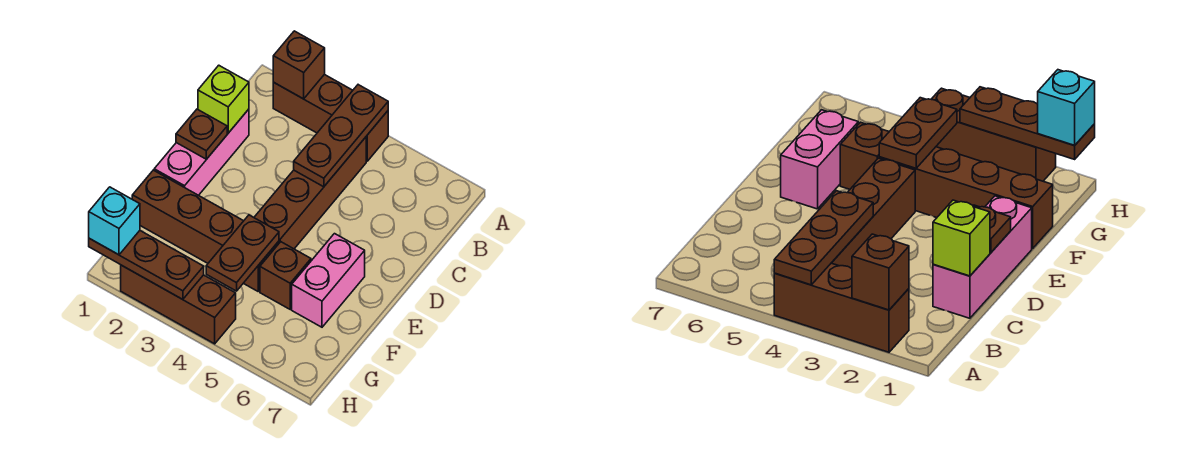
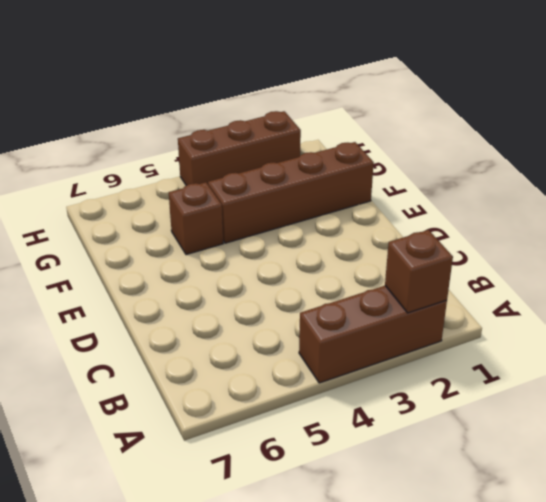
none -> brown 1x4 brick [254,137,366,249]
none -> pink 1x3 brick [154,109,249,195]
none -> pink 1x2 brick [292,234,365,327]

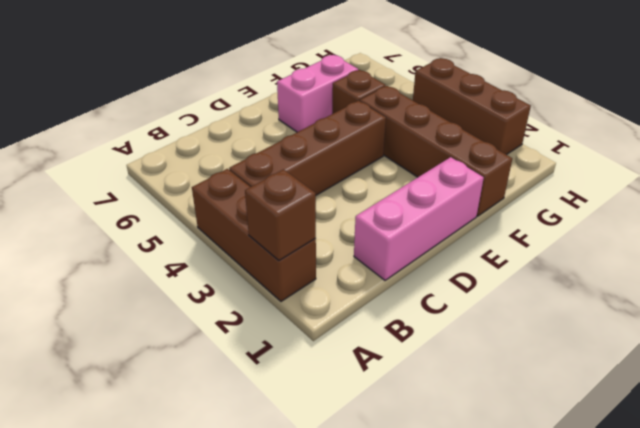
none -> brown 1x3 plate [294,85,388,187]
none -> lime 1x1 brick [198,65,249,133]
none -> brown 1x1 plate [176,109,227,159]

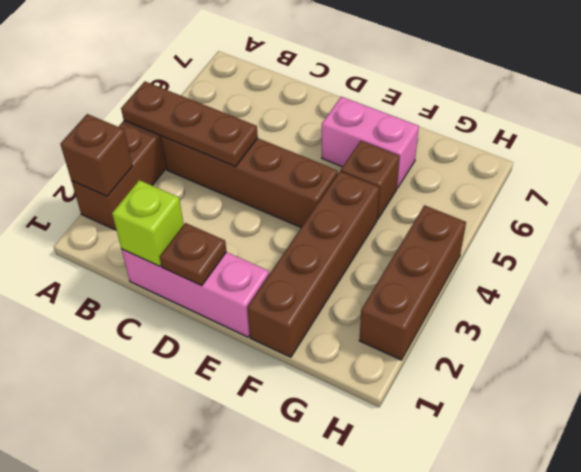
none -> brown 1x2 plate [206,215,279,291]
none -> brown 1x3 plate [89,231,204,299]
none -> cyan 1x1 brick [89,187,140,255]

